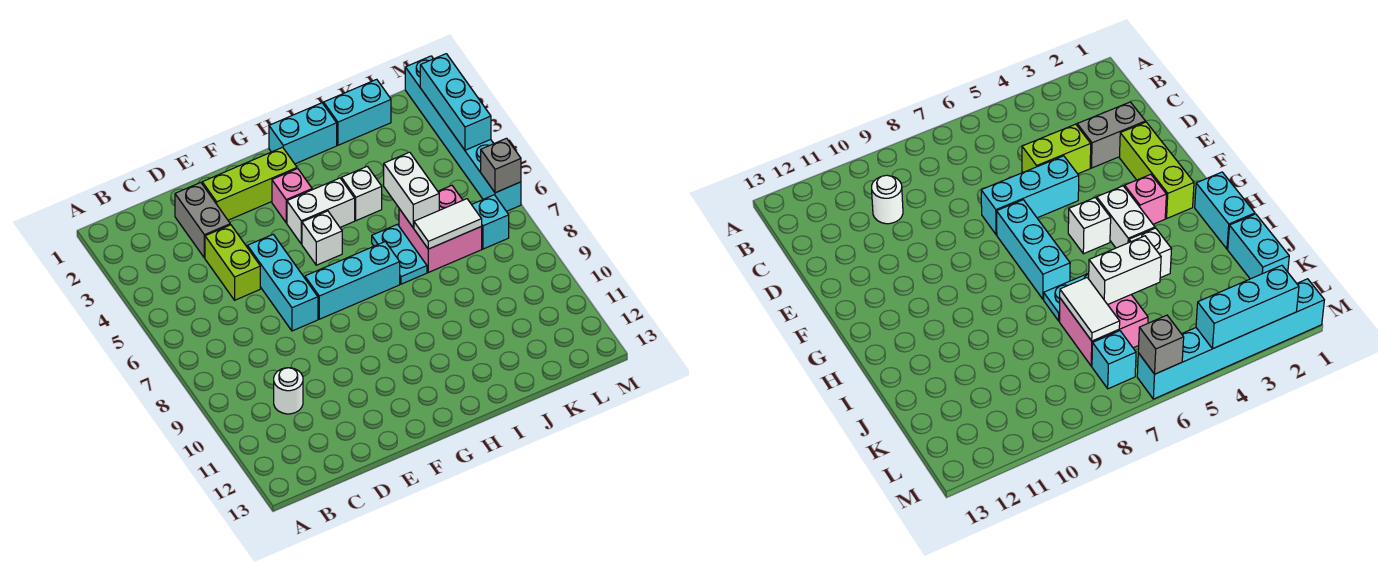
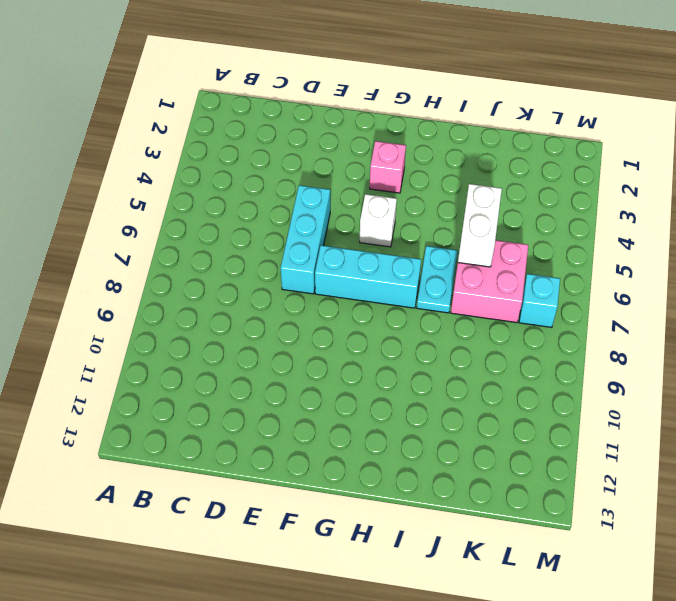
none -> white 1x1 round brick [274,368,303,414]
none -> grey 1x2 brick [175,183,230,258]
none -> lime 1x2 brick [205,225,260,300]

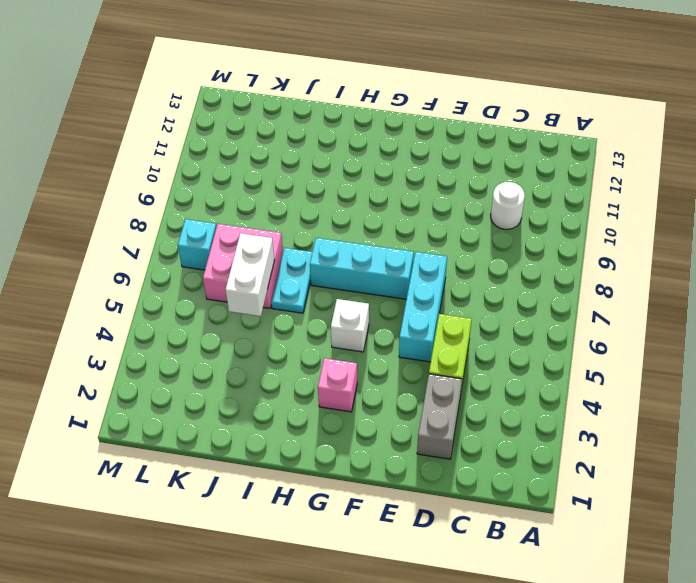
none -> lime 1x3 brick [202,147,297,220]
none -> white 1x2 brick [287,178,355,244]
none -> cyan 1x2 brick [269,103,337,164]

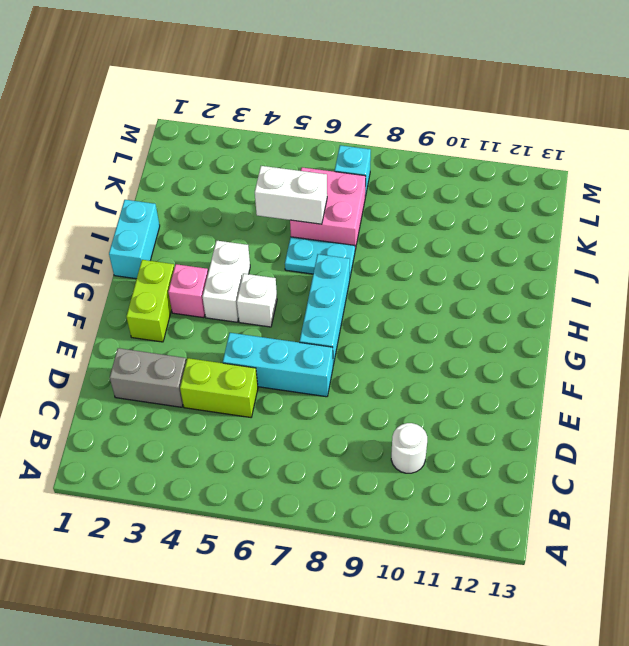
lime 1x2 brick [126,260,175,342] -> lime 1x3 brick [202,147,297,220]
none -> white 1x1 brick [341,166,382,221]
none -> cyan 1x2 brick [324,79,391,145]
none -> cyan 1x6 brick [405,56,521,211]

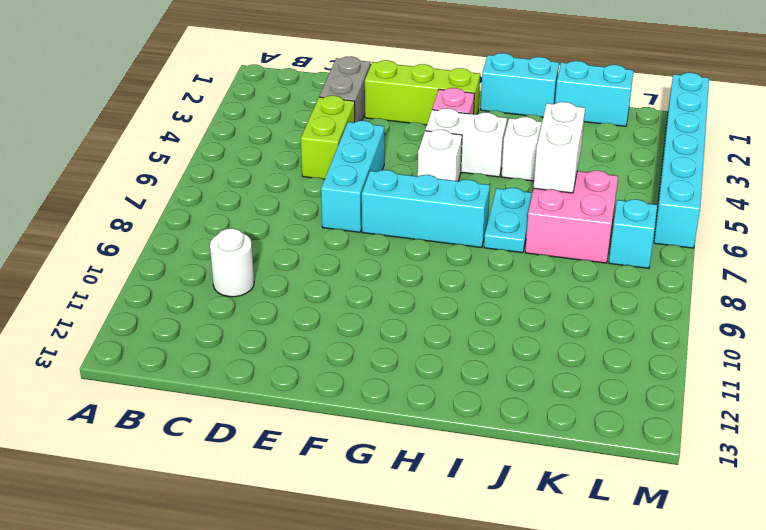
none -> white 1x2 tile [414,199,482,249]
none -> cyan 1x3 brick [420,54,491,150]
none -> grey 1x1 brick [481,138,521,193]

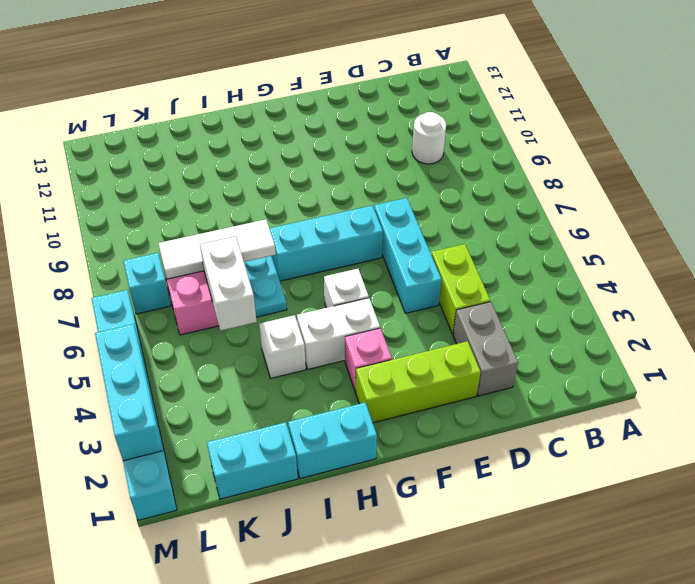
white 1x3 tile [158,219,276,279] -> white 1x2 tile [414,199,482,249]
none -> grey 1x1 brick [481,138,521,193]

